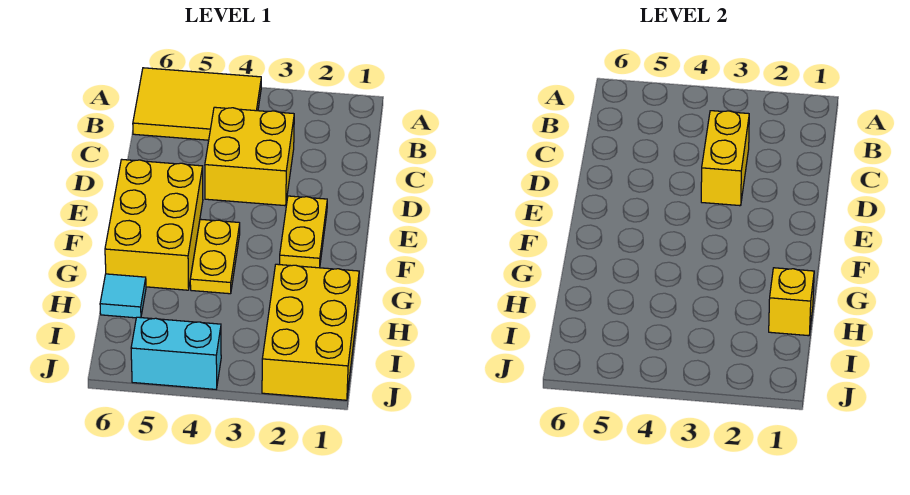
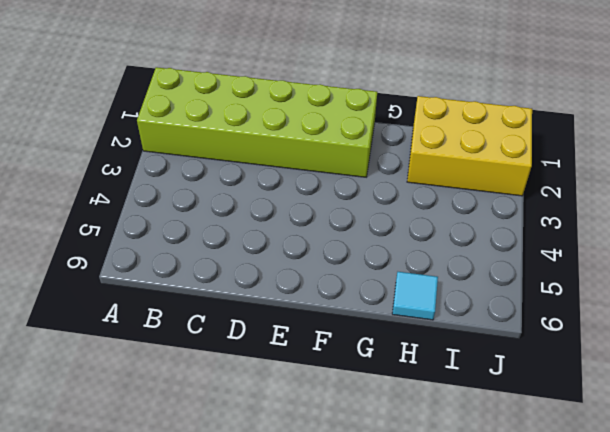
lime 2x6 brick [137,67,377,177] -> yellow 1x2 plate [280,196,327,268]
none -> yellow 2x3 tile [133,68,261,140]
none -> yellow 2x2 brick [205,107,294,206]

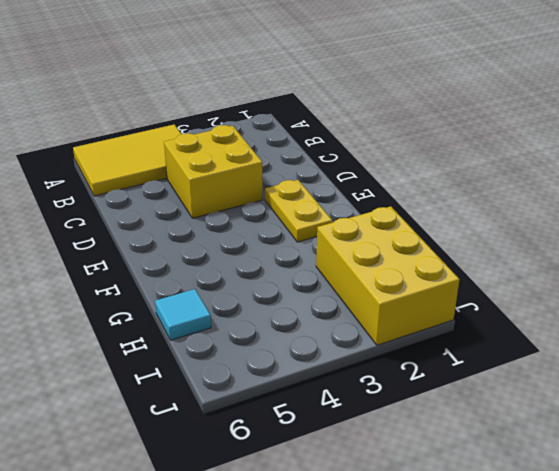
none -> yellow 2x3 brick [105,160,203,290]
none -> yellow 1x2 plate [190,219,240,294]

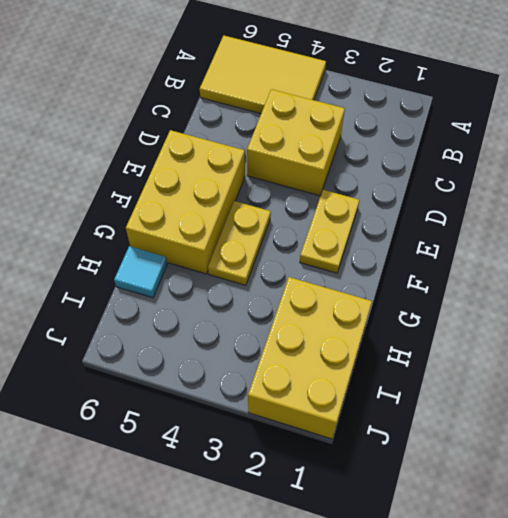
none -> cyan 1x2 brick [131,317,221,389]
none -> yellow 1x2 brick [701,111,749,206]

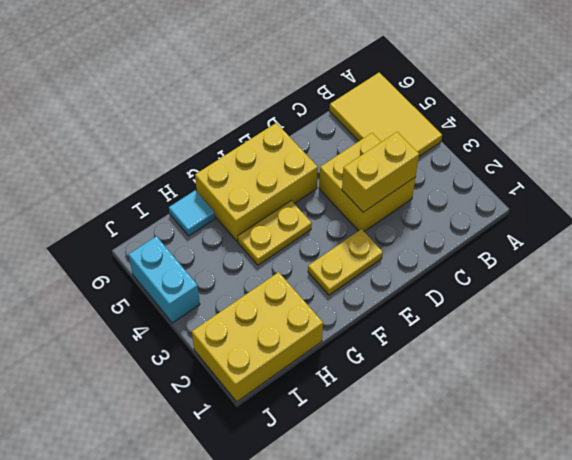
none -> yellow 1x1 brick [769,268,814,336]

